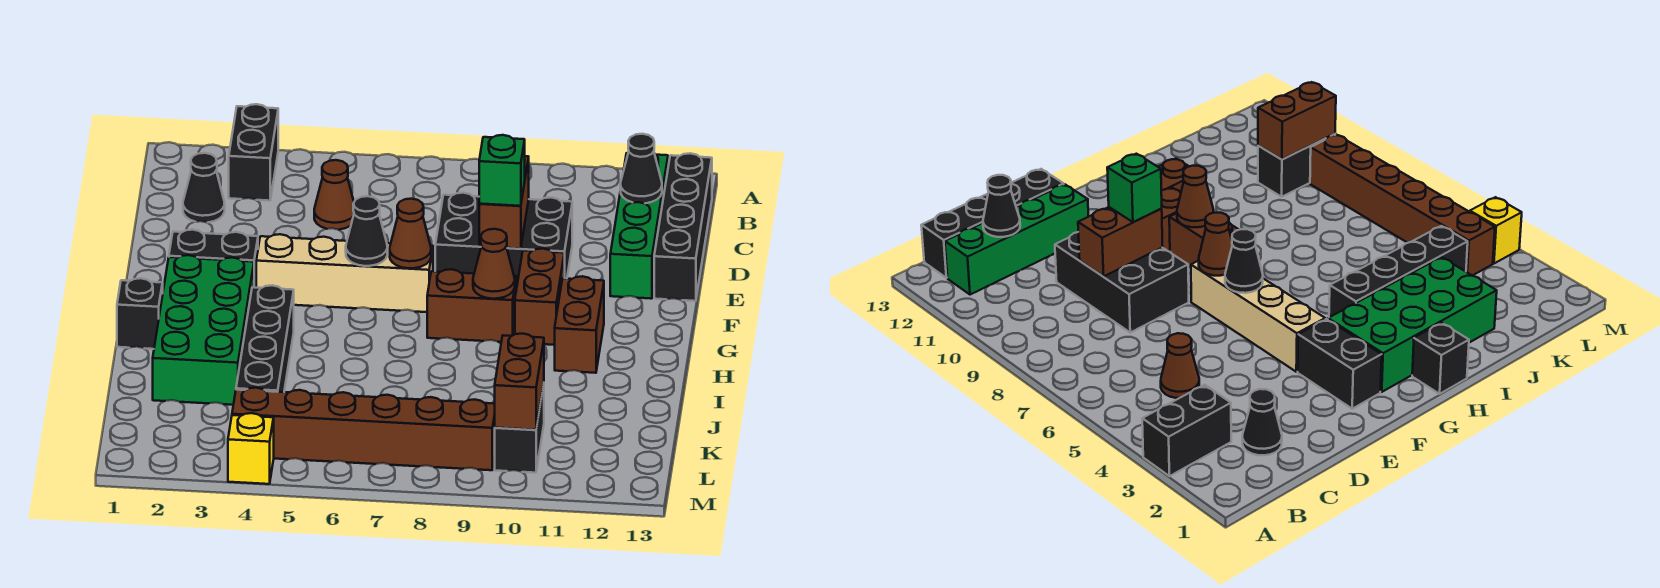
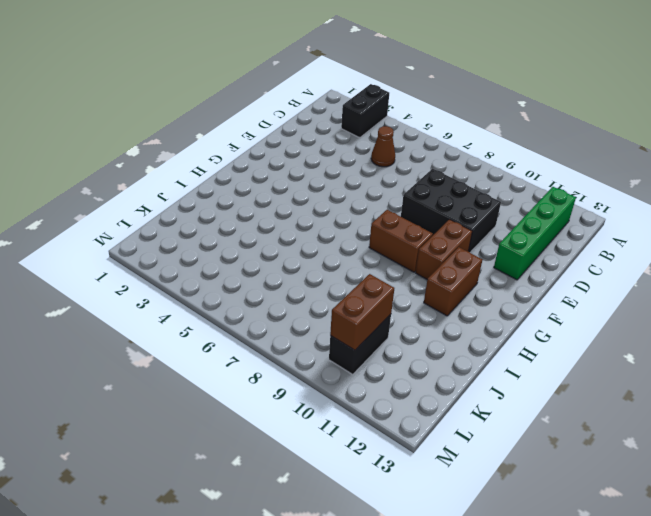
none -> black 1x4 brick [654,153,712,301]
none -> black 1x1 cone [183,153,225,223]
none -> black 1x2 brick [169,230,258,288]

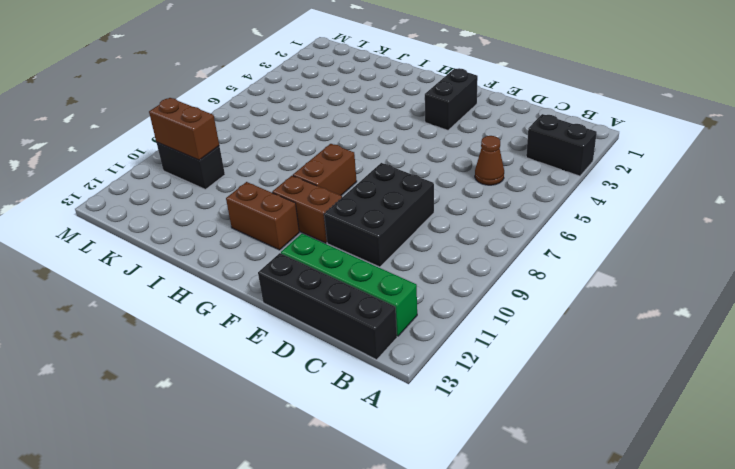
none -> black 1x1 cone [183,153,225,223]
none -> tan 1x4 brick [256,234,433,312]
none -> green 2x4 brick [153,255,254,405]

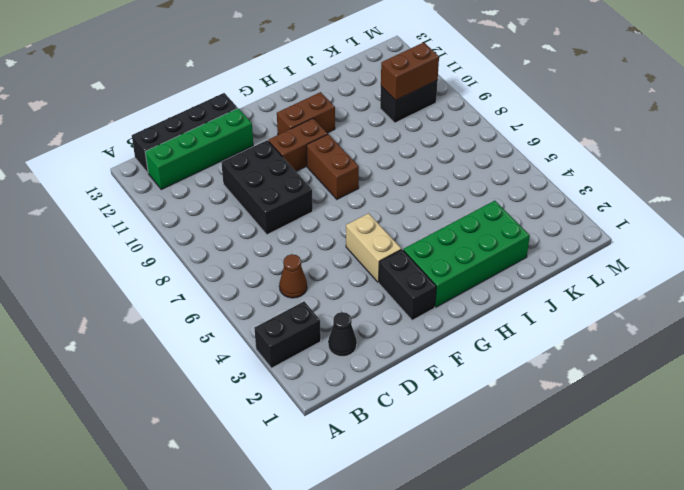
tan 1x2 brick [346,213,401,283] -> tan 1x4 brick [256,234,433,312]
none -> black 1x1 brick [117,278,163,349]
none -> black 1x4 brick [236,285,294,392]
none -> brown 1x6 brick [232,388,495,470]

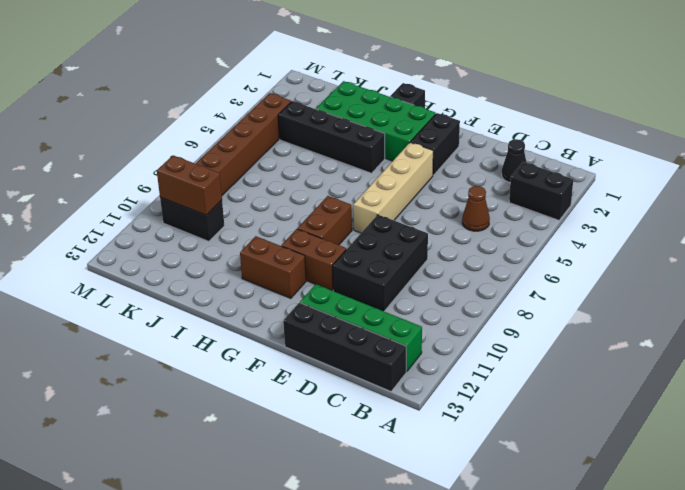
none -> yellow 1x1 brick [228,413,274,484]
none -> black 1x1 cone [620,134,662,203]
none -> brown 1x2 brick [479,156,529,249]

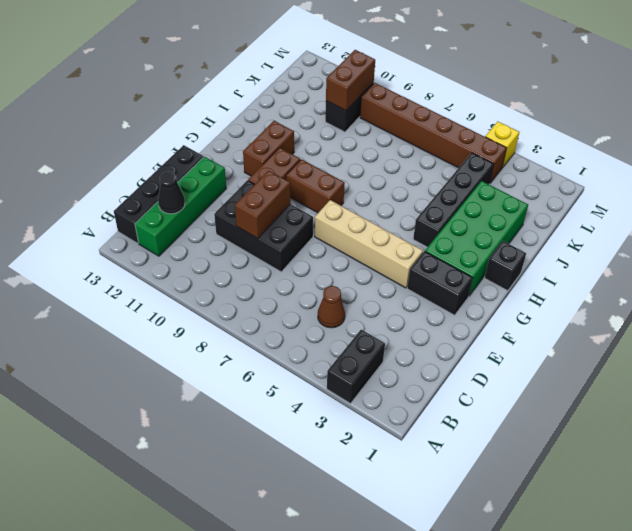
none -> black 1x1 cone [183,153,225,223]
none -> black 1x1 cone [346,196,387,266]
none -> brown 1x1 cone [390,199,431,268]

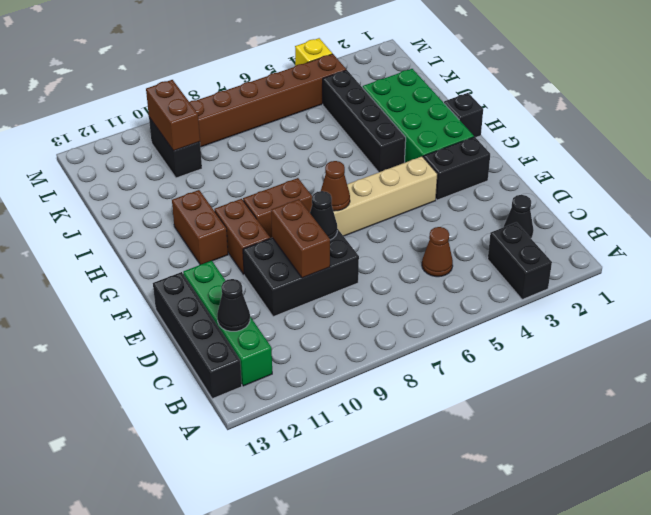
black 1x1 cone [310,191,337,240] -> black 1x1 cone moved to [346,196,387,266]
none -> brown 1x1 cone [473,229,515,299]
none -> green 1x1 brick [479,135,525,206]

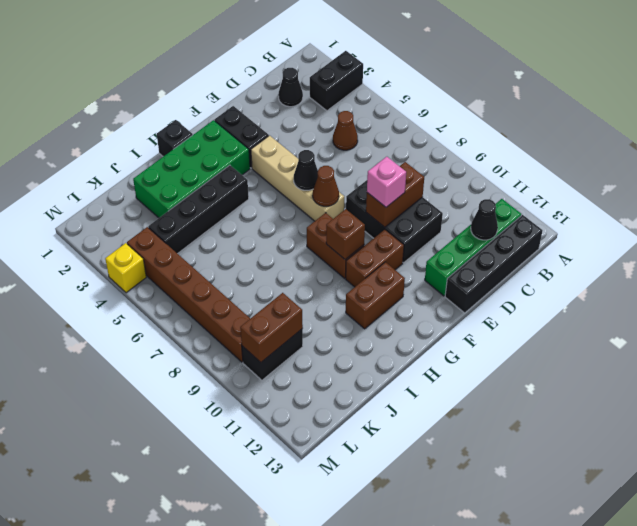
pink 1x1 brick [367,157,406,207] -> green 1x1 brick [479,135,525,206]
brown 1x1 brick [326,209,365,259] -> brown 1x1 cone [473,229,515,299]

